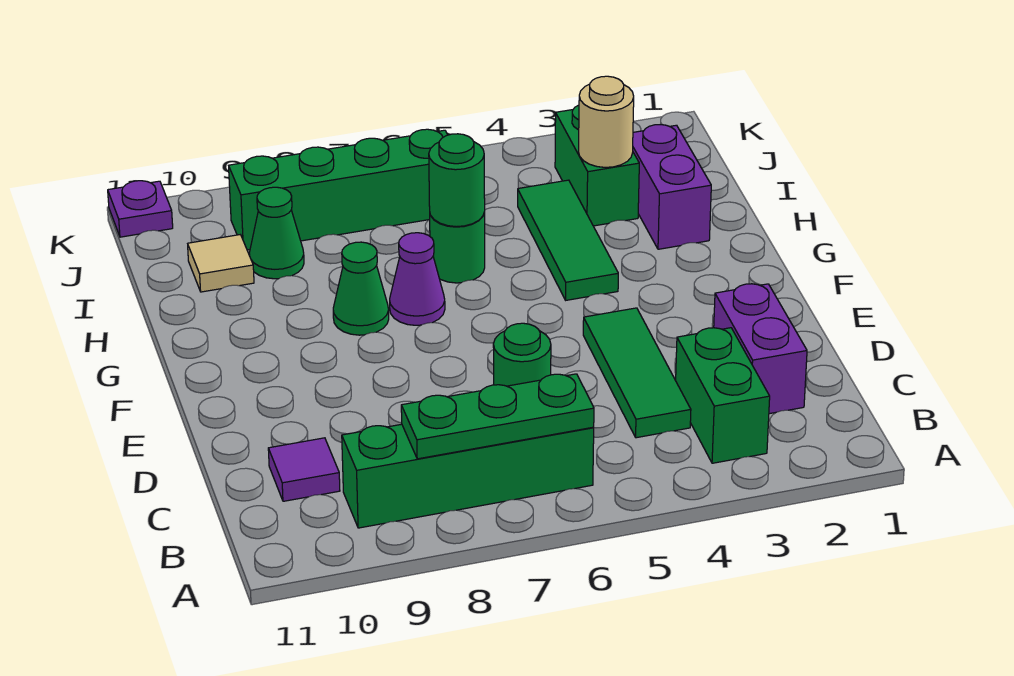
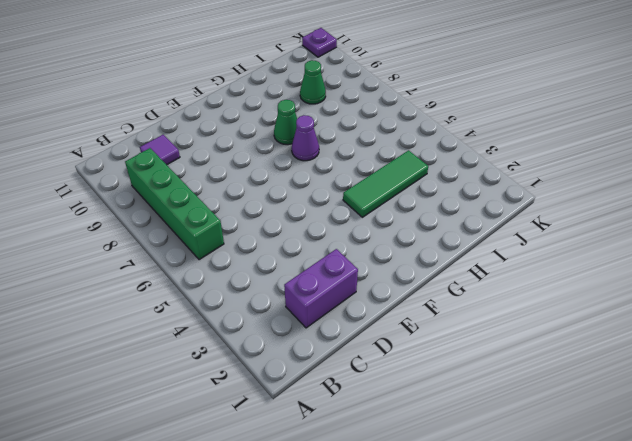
none -> green 1x2 brick [676,328,770,463]
none -> green 1x3 tile [583,308,691,438]
none -> green 1x1 round brick [493,323,551,386]

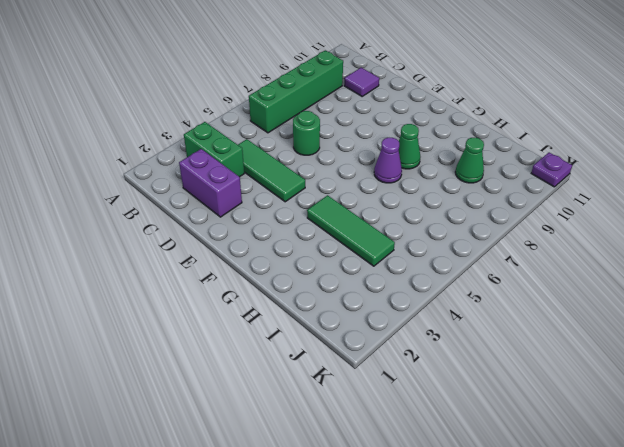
none -> purple 1x2 brick [633,125,711,249]
none -> green 1x1 round brick [430,212,485,283]
none -> green 1x2 brick [555,105,639,226]

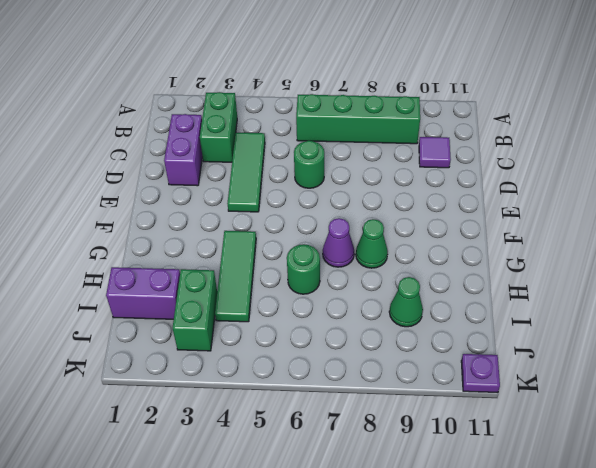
purple 1x2 brick [106,267,180,319] -> purple 1x2 brick turned to [633,125,711,249]
none -> tan 1x1 tile [188,235,254,292]
none -> green 1x4 brick [229,129,447,250]
none -> green 1x3 plate [401,374,594,459]

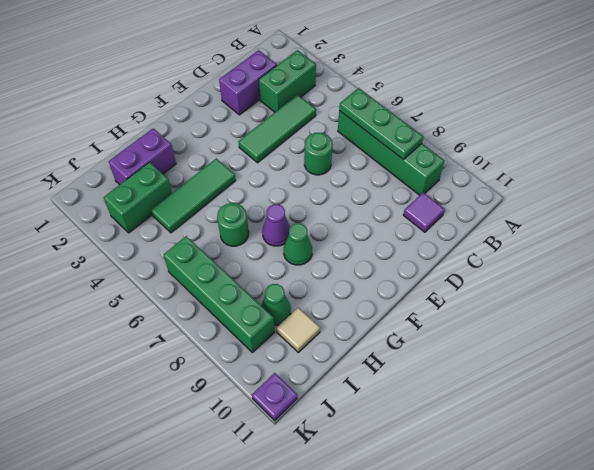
none -> green 1x1 round brick [429,134,485,227]
none -> tan 1x1 round brick [579,76,634,167]

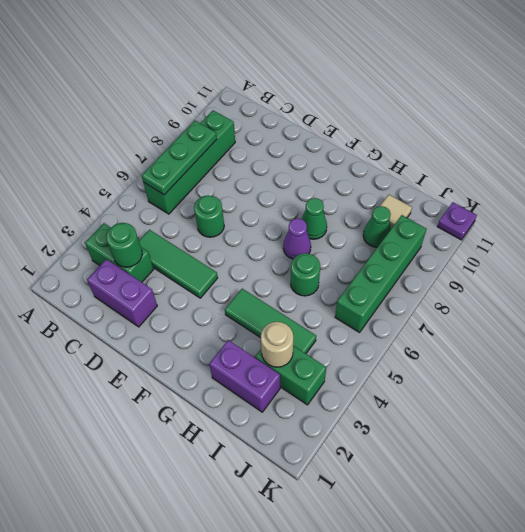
green 1x1 round brick [106,223,142,267] -> green 1x1 round brick moved to [429,134,485,227]
none -> purple 1x1 tile [268,438,340,501]

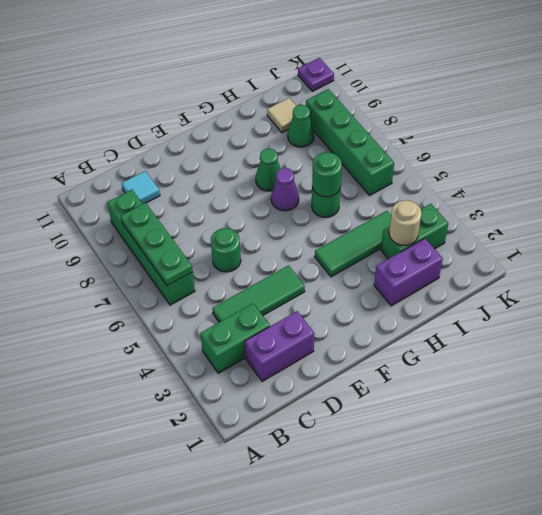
cyan 1x1 tile [122,171,160,204] -> purple 1x1 tile [268,438,340,501]

